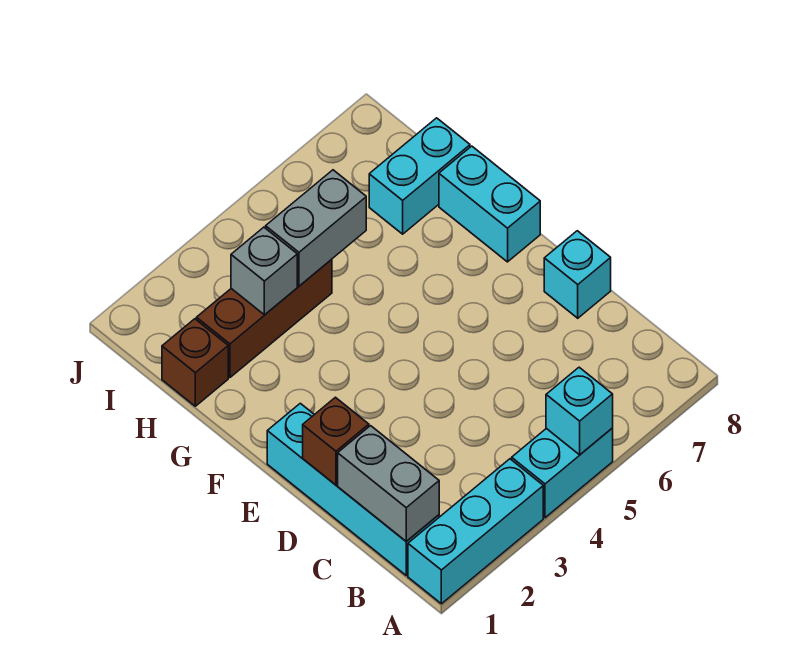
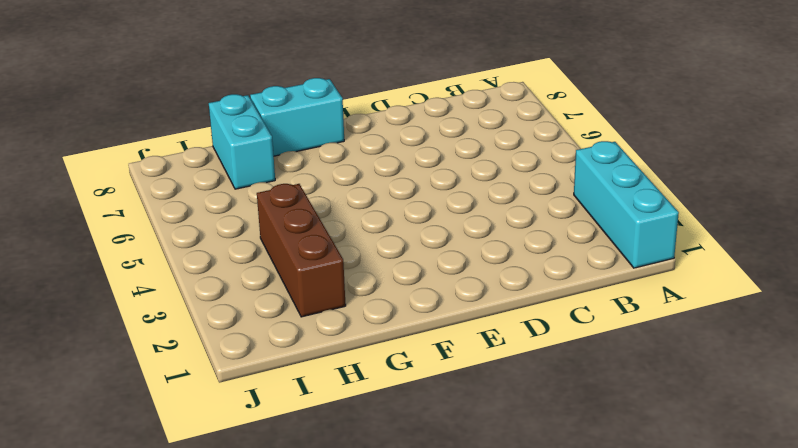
none -> cyan 1x2 brick [512,428,613,518]
none -> cyan 1x4 brick [267,403,439,575]
none -> cyan 1x1 brick [544,231,611,318]

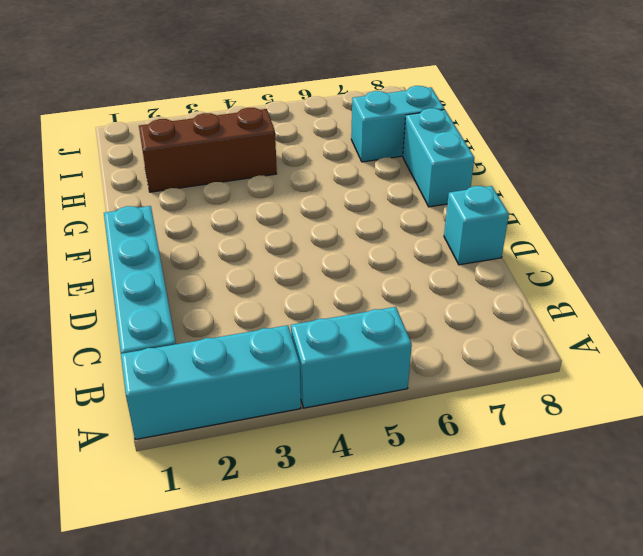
none -> brown 1x1 brick [162,319,228,406]
none -> cyan 1x1 brick [546,367,613,455]
none -> grey 1x2 brick [338,426,439,541]

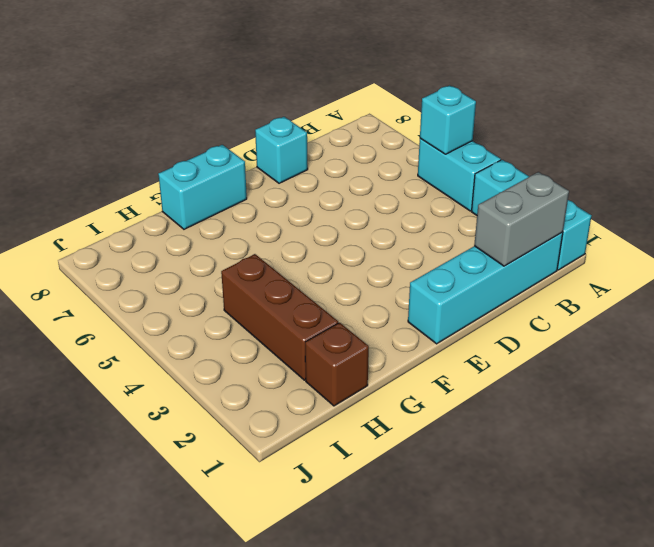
none -> cyan 1x2 brick [369,118,470,234]
none -> brown 1x1 brick [303,397,369,485]
none -> grey 1x1 brick [231,227,297,315]

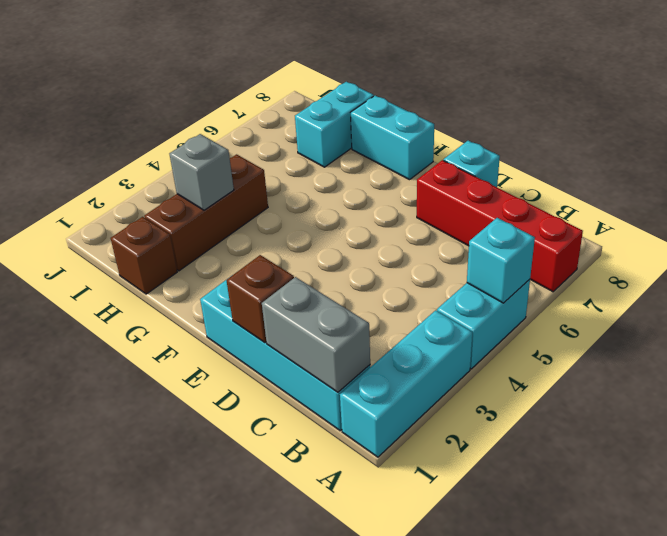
red 1x4 brick [417,160,583,292] -> none
none -> grey 1x2 brick [266,170,366,286]

